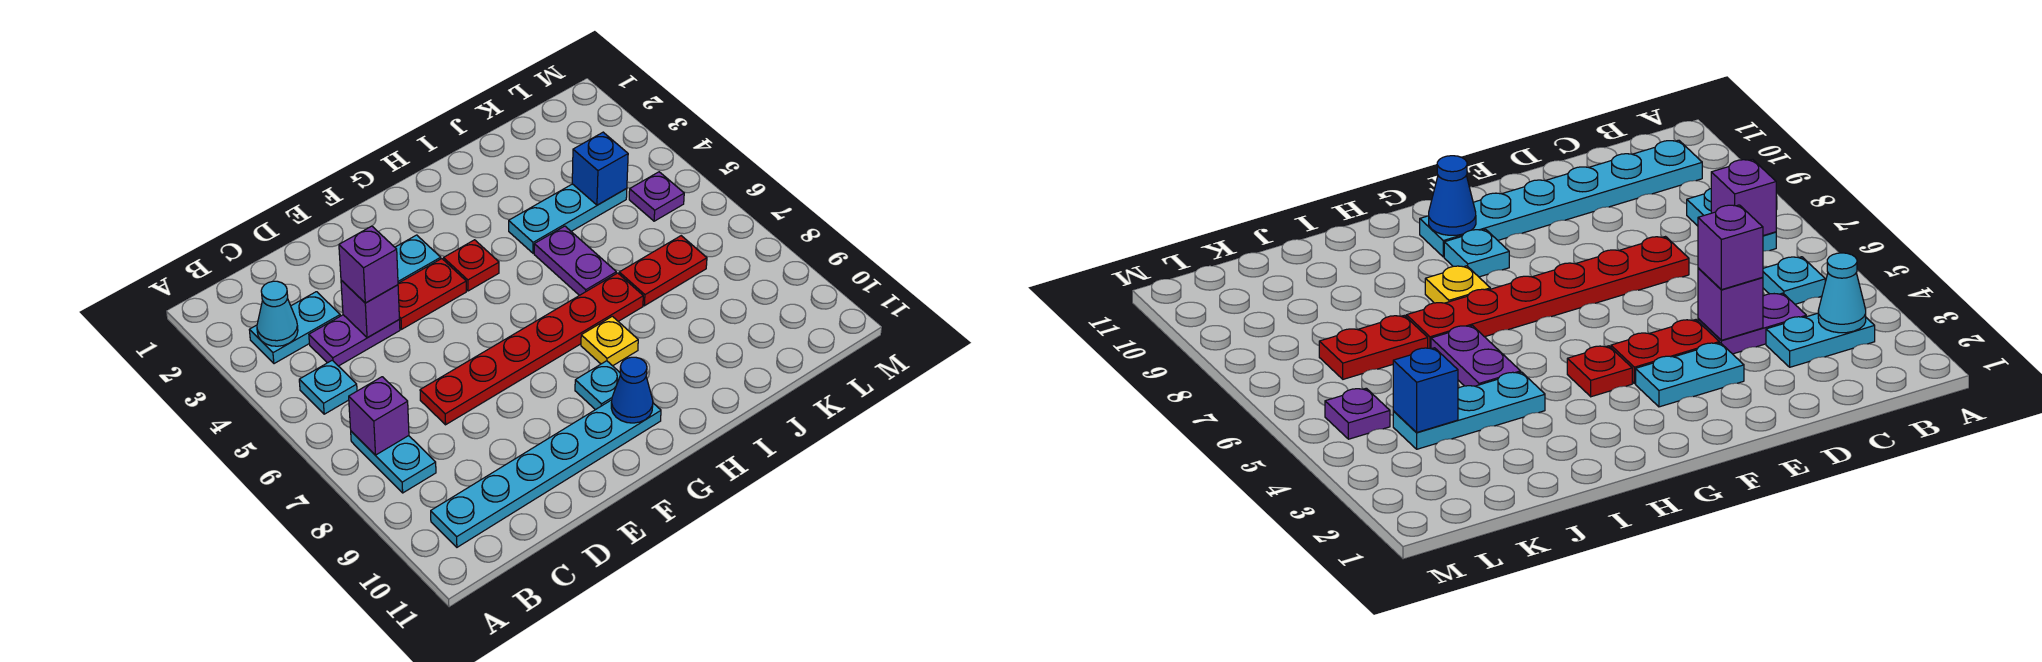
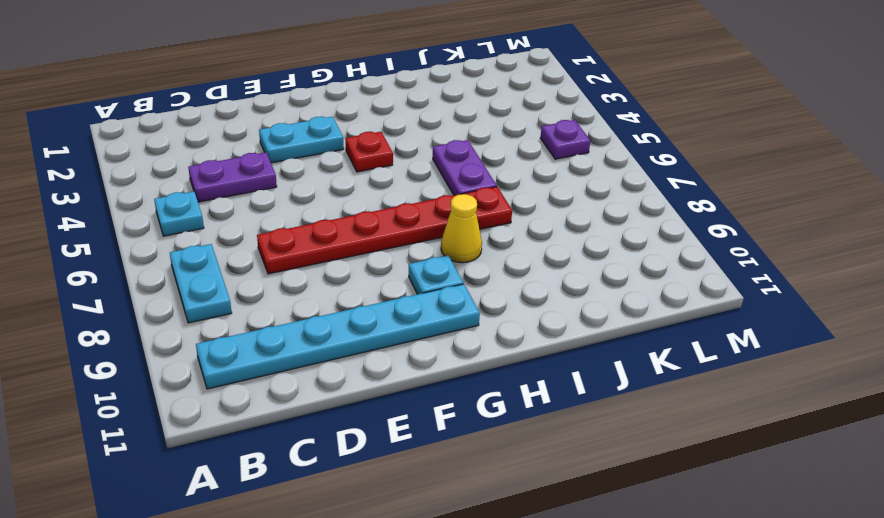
yellow 1x1 cone [441,194,482,263] -> yellow 1x1 plate [581,316,638,366]
none -> cyan 1x2 plate [250,292,340,364]
none -> red 1x2 plate [398,259,466,329]
none -> cyan 1x3 plate [509,184,627,253]

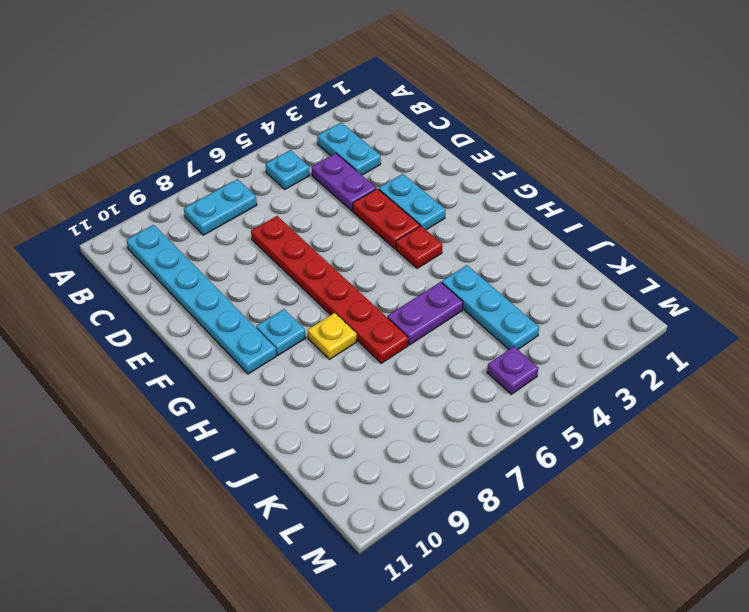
none -> red 1x2 plate [619,236,707,306]
none -> cyan 1x1 cone [257,281,298,346]
none -> purple 1x1 brick [349,377,409,455]

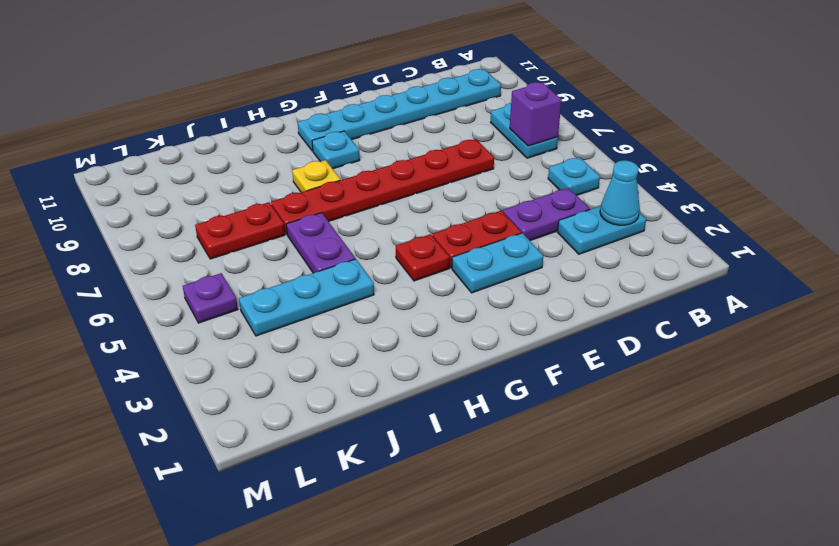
none -> purple 1x1 brick [341,280,399,338]
none -> blue 1x1 cone [611,357,653,423]
none -> blue 1x1 brick [572,132,628,205]

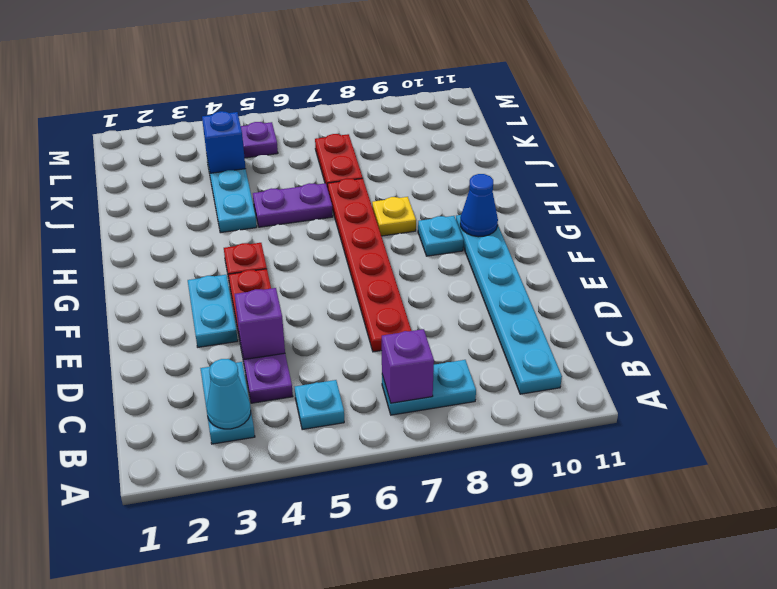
none -> purple 1x1 brick [339,226,398,303]

